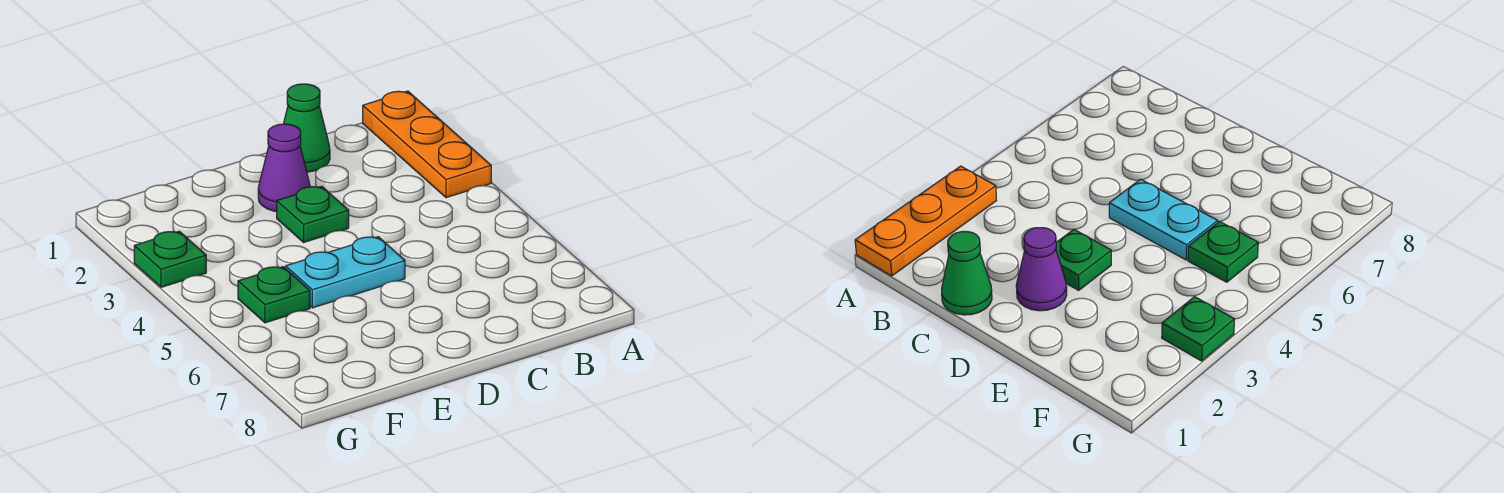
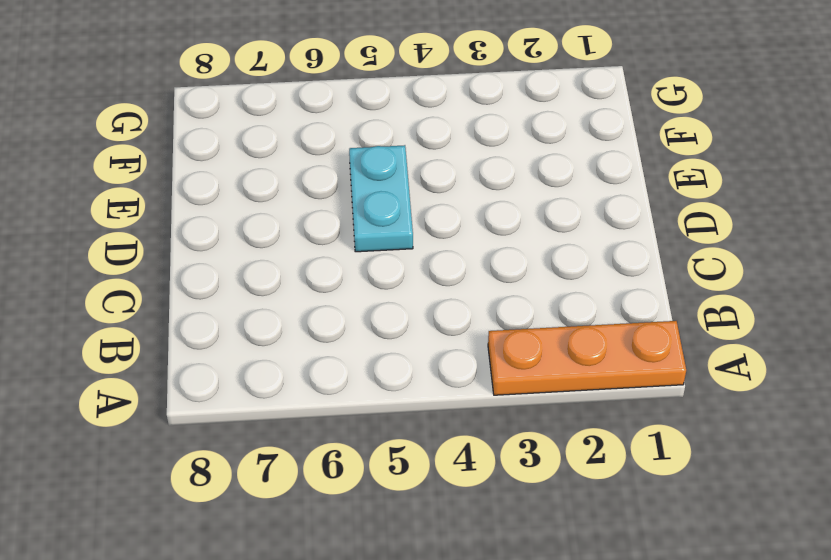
none -> green 1x1 cone [284,84,330,172]
none -> purple 1x1 cone [258,124,310,211]

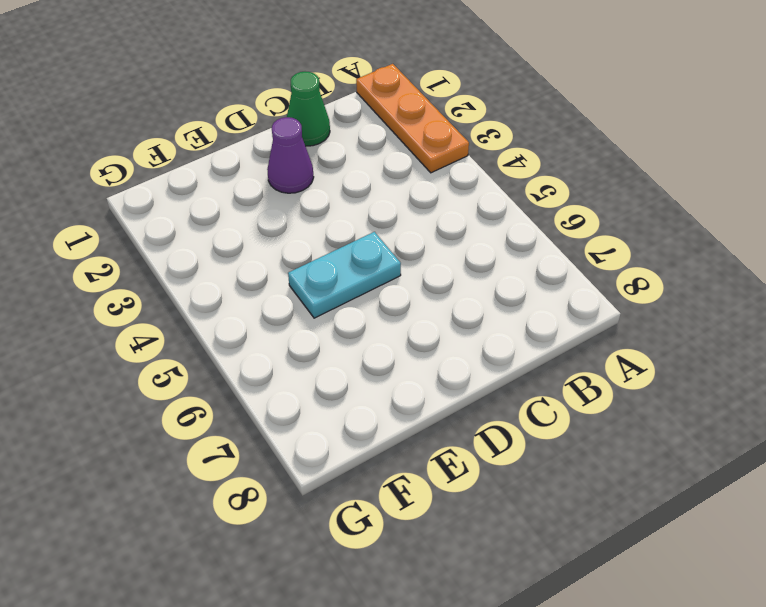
none -> green 1x1 plate [277,186,349,242]
none -> green 1x1 plate [238,267,310,323]

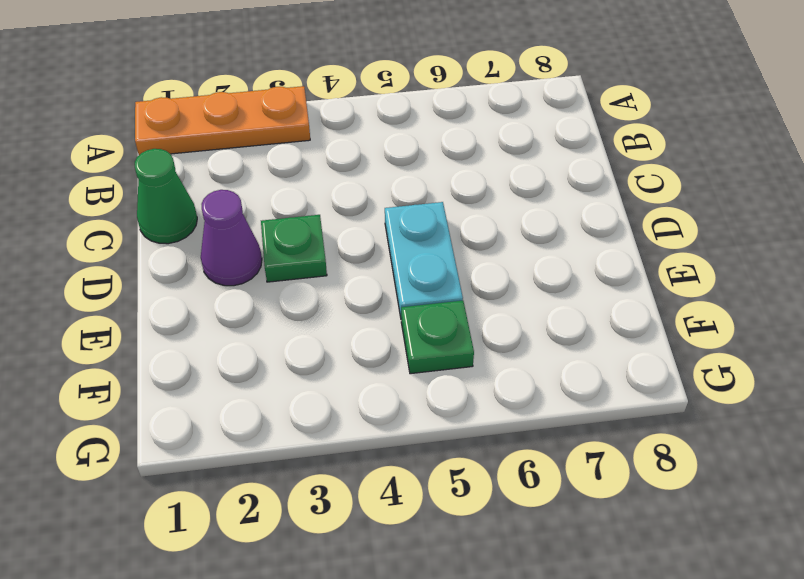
none -> green 1x1 plate [134,231,206,287]

